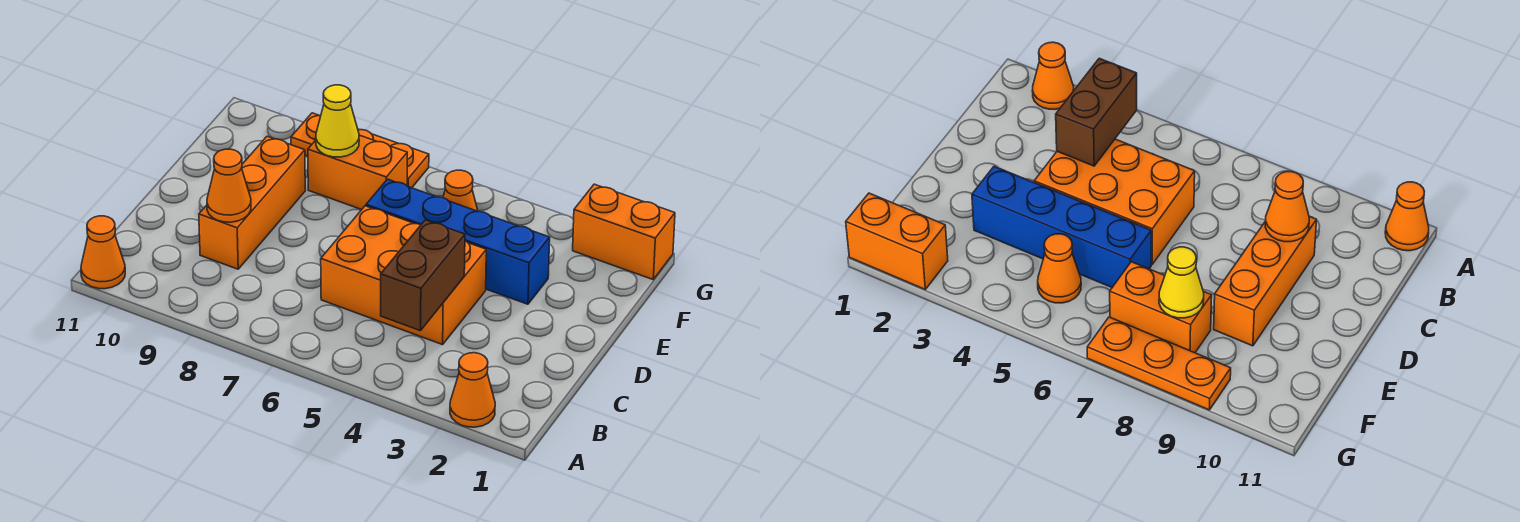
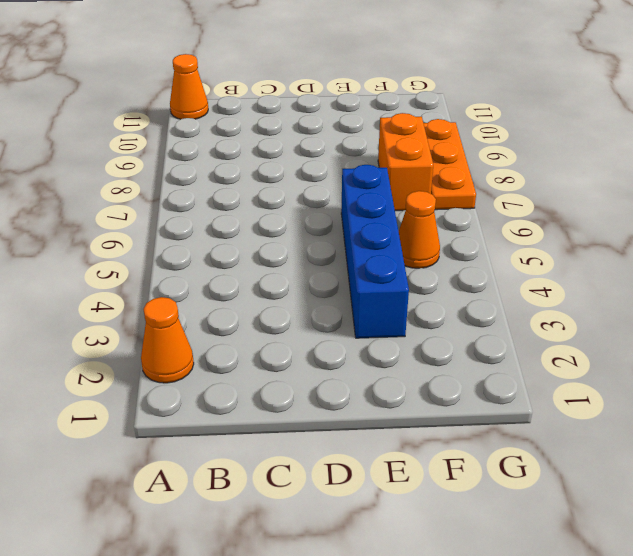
none -> orange 2x3 brick [321,206,486,345]
none -> orange 1x3 brick [199,136,305,269]
none -> orange 1x2 brick [573,184,675,279]

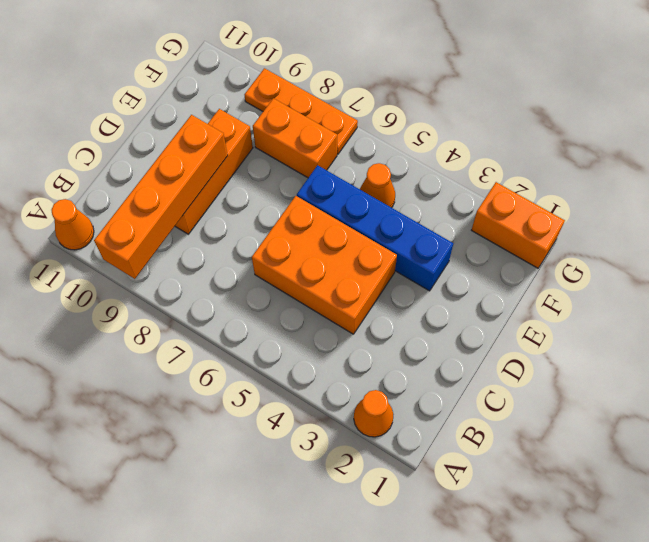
orange 1x4 brick [94,115,228,279] -> orange 1x1 cone [207,149,251,222]
none -> brown 1x2 brick [381,220,465,331]
none -> yellow 1x1 cone [316,85,359,157]

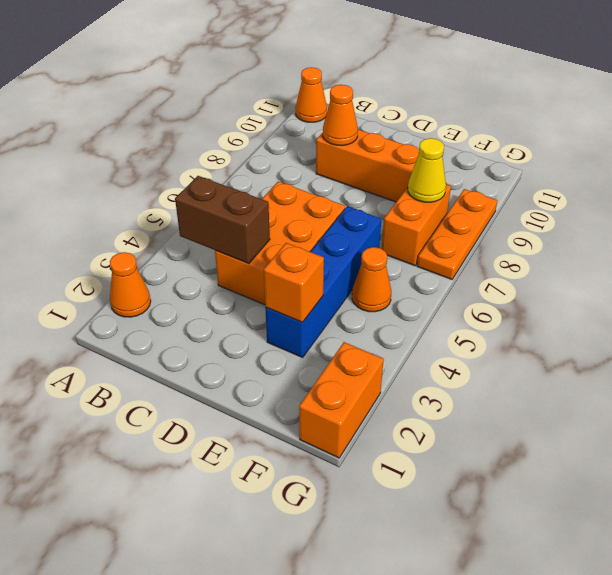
orange 1x1 brick [264,243,324,323] -> none

